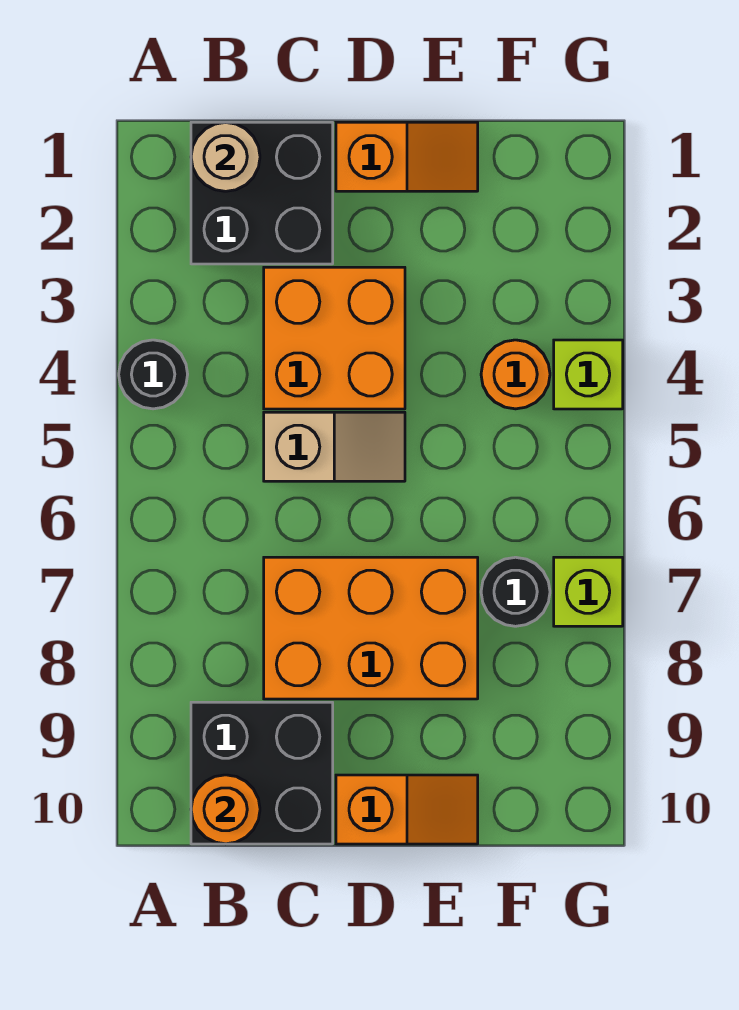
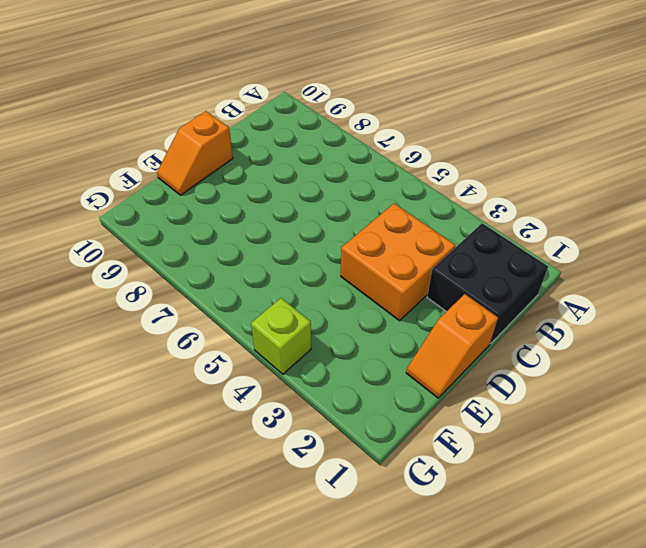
none -> black 1x1 round brick [119,340,188,409]
none -> black 2x2 brick [191,702,333,844]
none -> tan 1x2 slope [264,412,405,481]

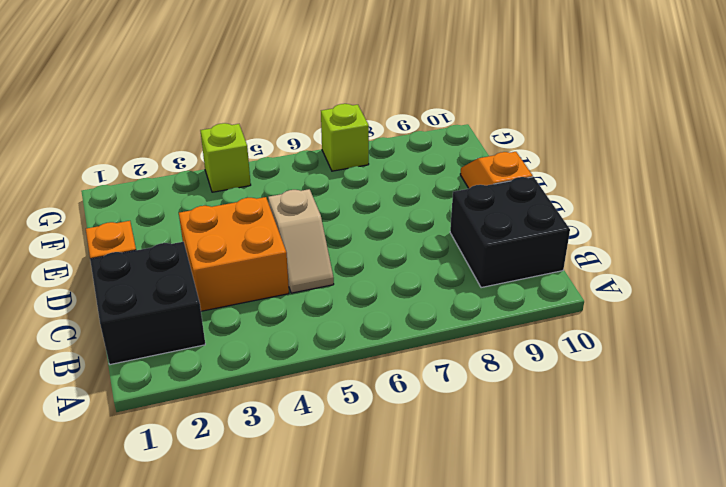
tan 1x2 slope [268,189,334,293] -> tan 1x2 slope turned to [264,412,405,481]
none -> black 1x1 round brick [119,340,188,409]
none -> orange 2x3 brick [264,557,478,699]
none -> orange 1x1 round brick [481,340,550,409]

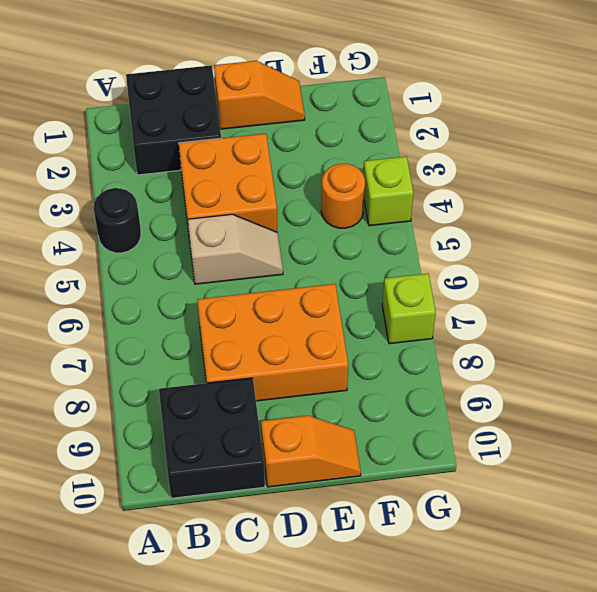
none -> black 1x1 round brick [481,557,550,626]
none -> tan 1x1 round brick [191,122,260,191]
none -> orange 1x1 round brick [191,775,260,844]

